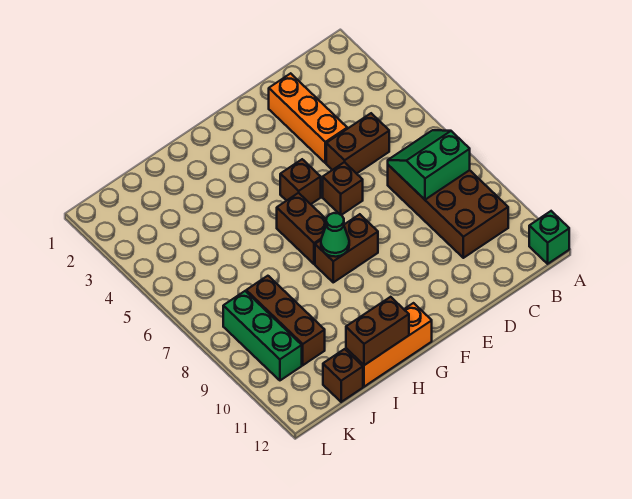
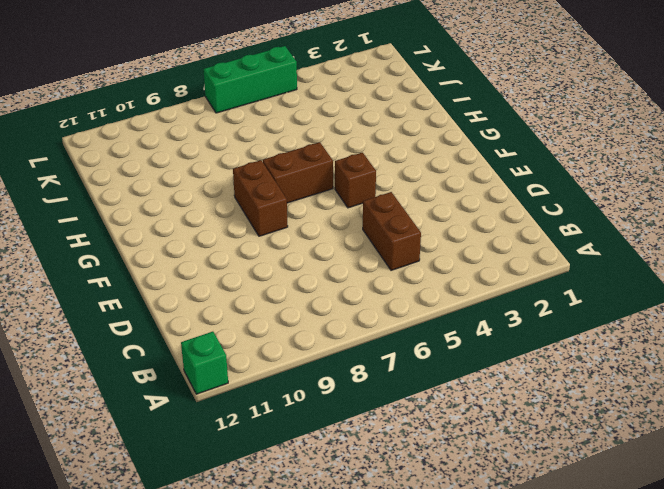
green 1x3 brick [203,46,297,113] -> green 1x3 brick moved to [223,291,302,380]
none -> brown 2x4 brick [388,165,508,258]
none -> orange 1x3 brick [269,73,347,163]
none -> brown 1x1 brick [323,162,363,215]

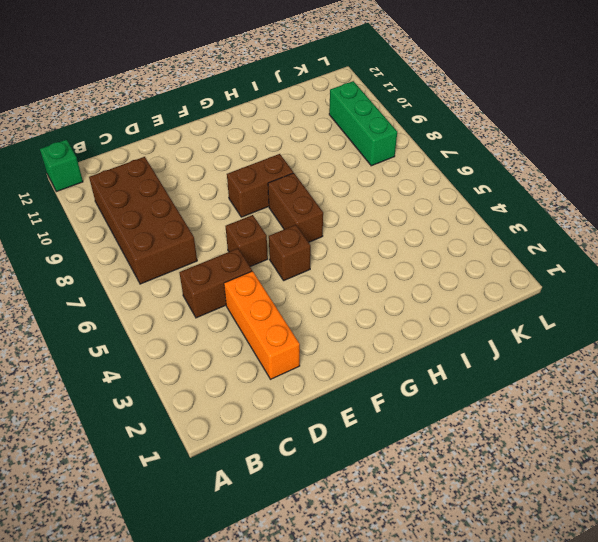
none -> orange 1x3 brick [346,303,432,387]
none -> brown 1x3 brick [246,276,325,365]
none -> brown 1x1 brick [323,349,363,402]

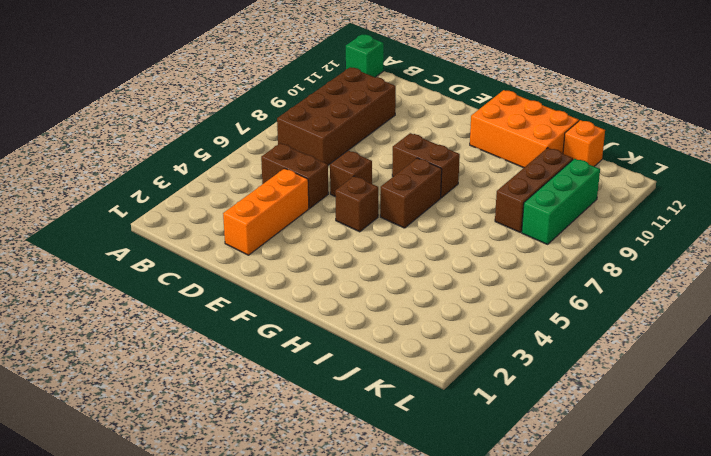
orange 2x3 brick [470,90,579,168] -> orange 1x3 brick [346,303,432,387]
orange 1x1 brick [563,120,605,166] -> brown 1x1 brick [323,349,363,402]
none -> green 2x2 slope [388,130,470,200]
none -> green 1x1 cone [321,213,349,257]
none -> brown 1x2 brick [346,297,409,365]

